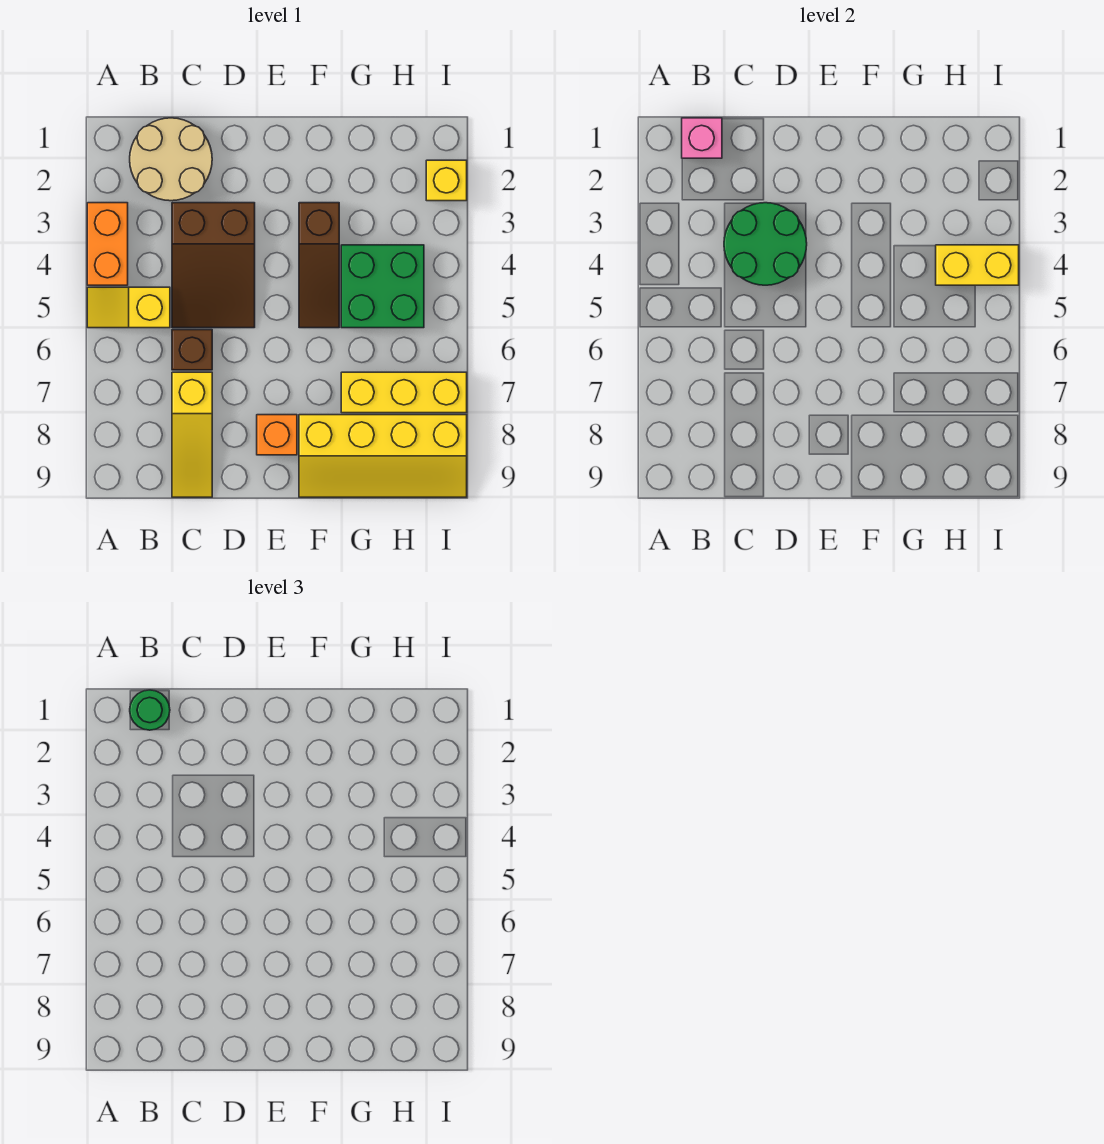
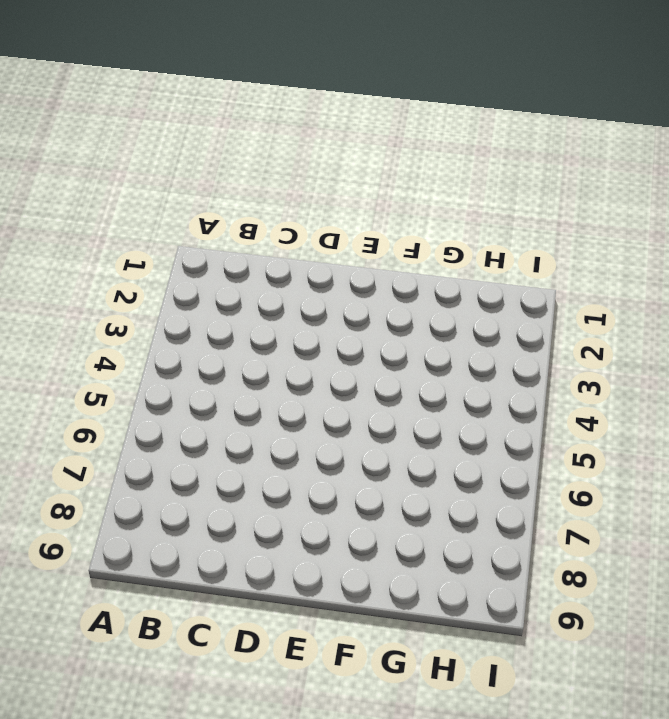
none -> orange 1x2 brick [87,203,128,285]
none -> yellow 1x2 slope [87,287,170,328]
none -> tan 2x2 round brick [130,118,212,201]

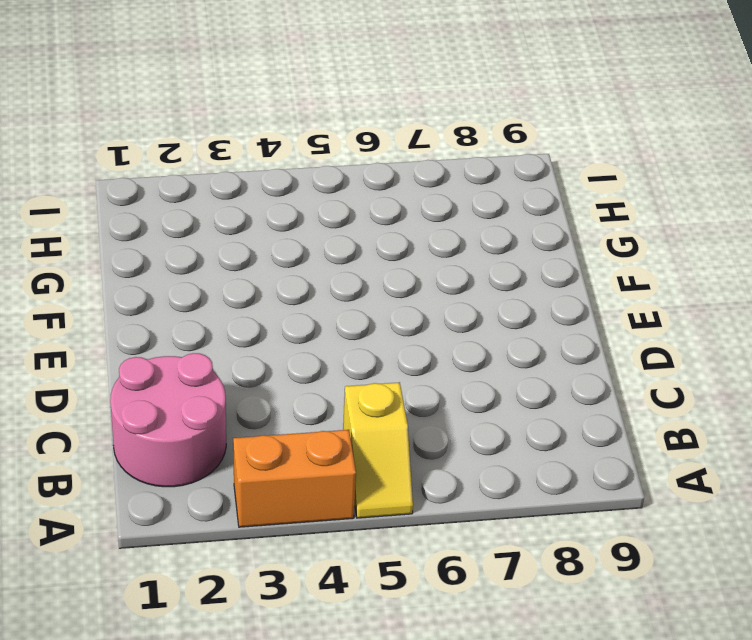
pink 2x2 round brick [110,353,226,487] -> tan 2x2 round brick [130,118,212,201]
none -> brown 2x3 slope [172,203,255,328]
none -> brown 1x1 brick [172,330,212,370]
none -> yellow 1x3 slope [172,372,212,497]

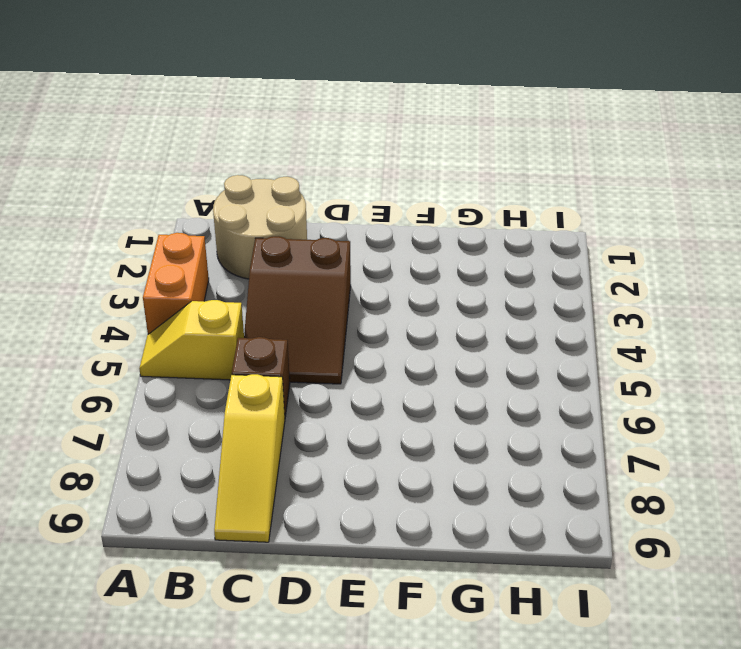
none -> orange 1x1 brick [257,415,297,455]
none -> brown 1x3 slope [299,203,339,328]
none -> yellow 2x4 slope [299,415,467,497]

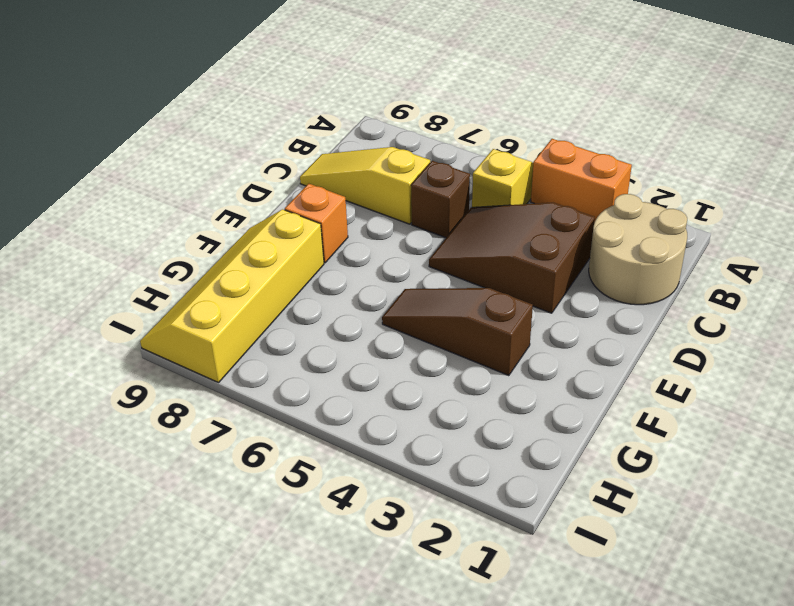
none -> green 2x2 brick [341,245,424,328]
none -> yellow 1x3 brick [341,372,467,413]
none -> yellow 1x1 brick [426,160,467,201]

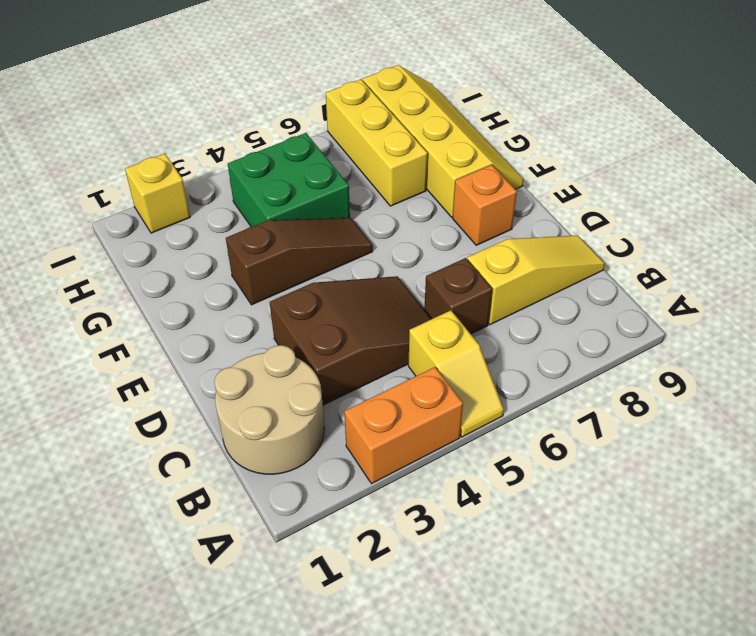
none -> pink 1x1 brick [682,118,722,158]
none -> green 2x2 round brick [724,203,807,285]
none -> yellow 1x2 brick [936,245,1019,285]

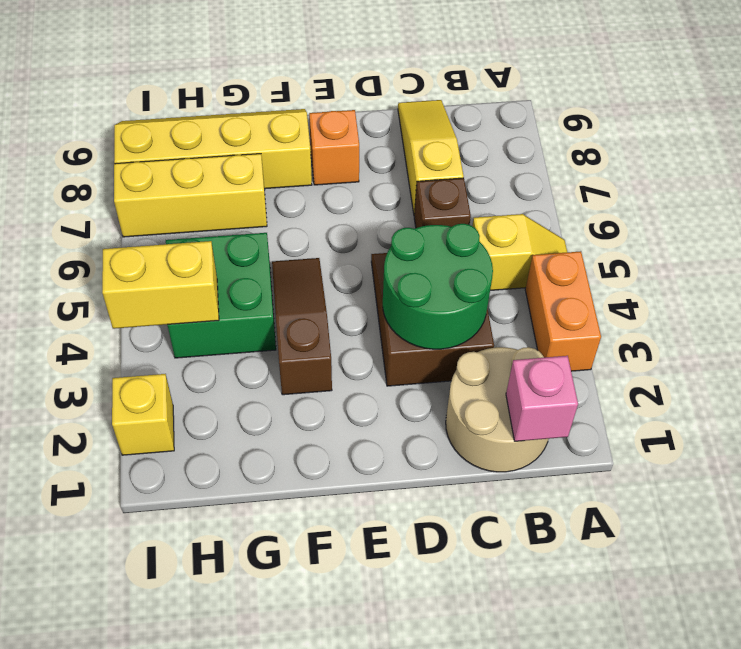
none -> green 1x1 round brick [130,690,170,730]

